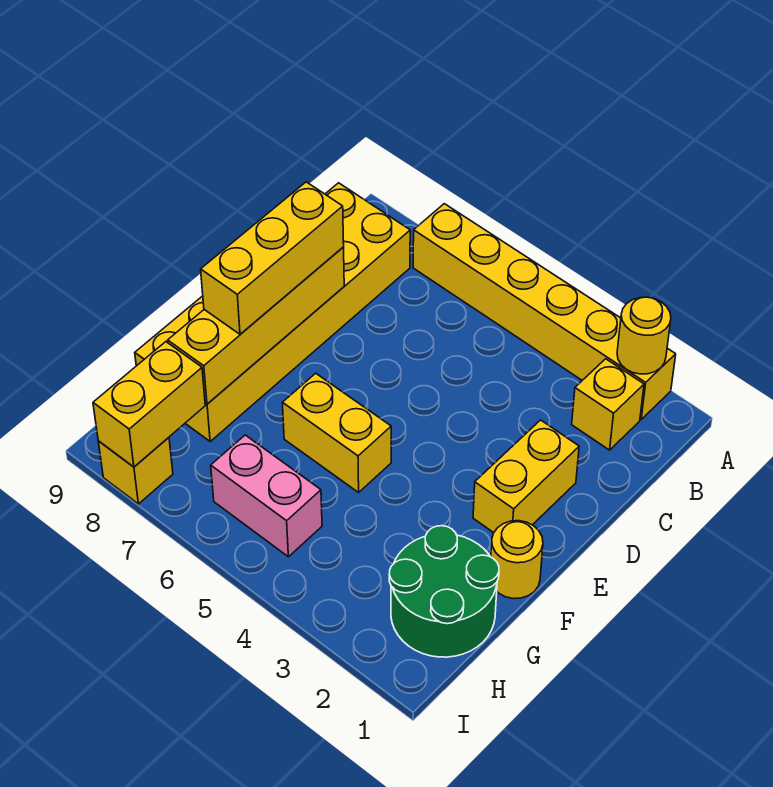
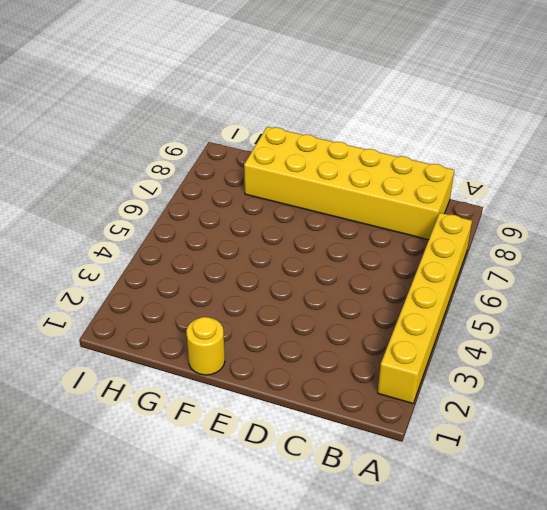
none -> yellow 1x1 brick [572,359,644,450]
none -> yellow 1x2 brick [473,420,579,533]
none -> yellow 1x2 brick [283,373,391,492]

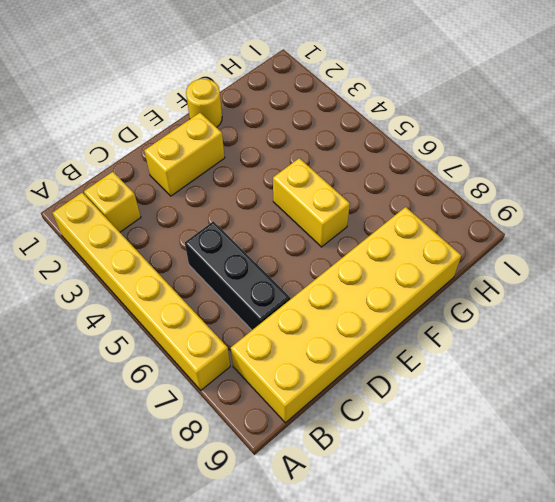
black 1x3 brick [185,221,290,330] -> none
none -> green 2x2 round brick [389,526,499,657]
none -> pink 1x2 brick [211,435,322,557]
none -> yellow 1x1 brick [98,437,173,504]

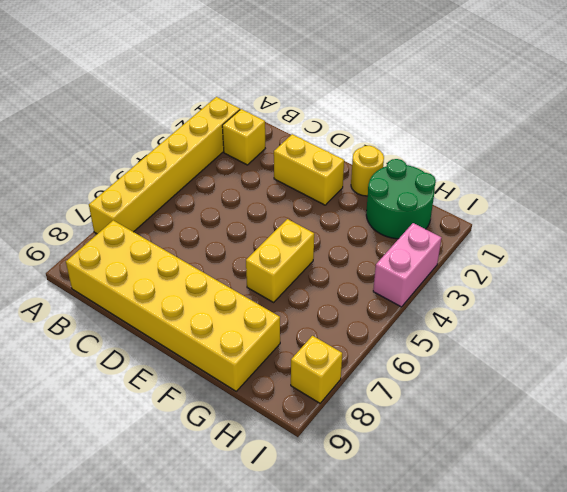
pink 1x2 brick [373,223,442,307] -> pink 1x2 brick moved to [211,435,322,557]
none -> yellow 1x1 round brick [617,297,671,374]
none -> yellow 1x4 brick [168,247,344,404]
none -> yellow 1x2 brick [93,342,205,467]

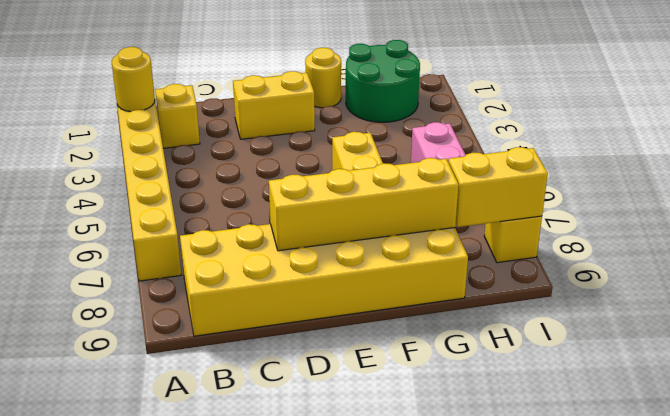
none -> yellow 1x3 brick [201,182,344,334]

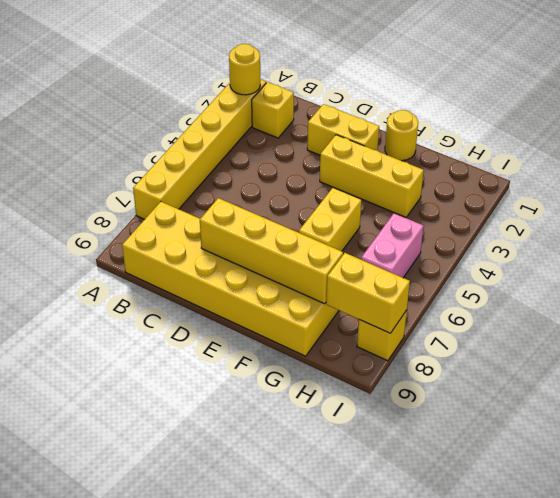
yellow 1x3 brick [320,135,424,217] -> yellow 1x3 brick moved to [201,182,344,334]
none -> green 2x2 round brick [389,526,499,657]

